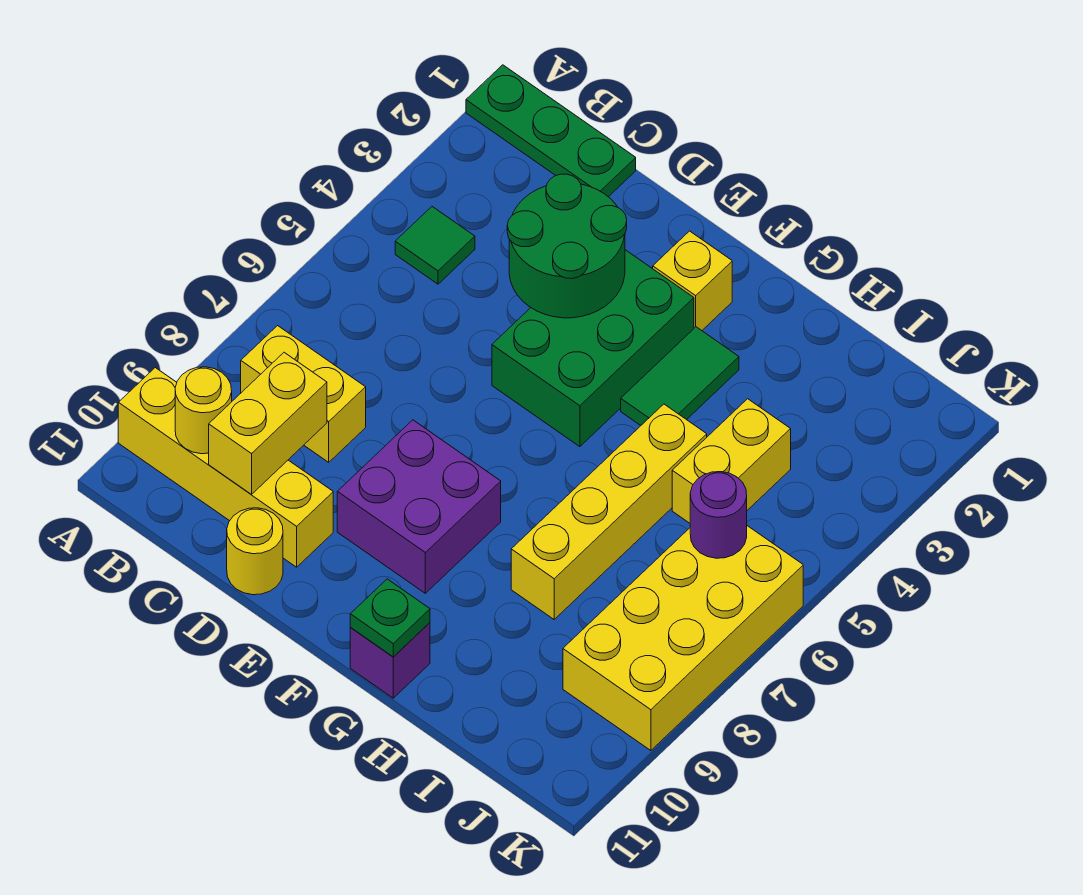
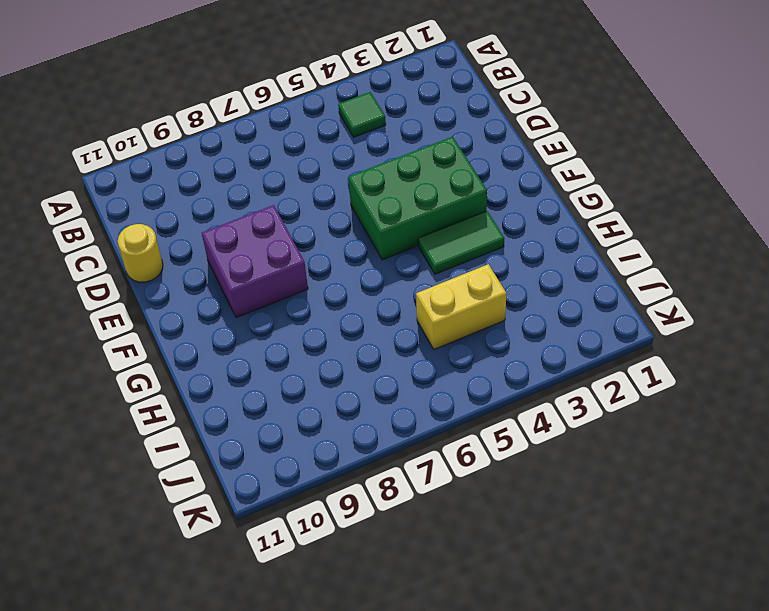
none -> green 1x3 plate [466,65,636,197]
none -> yellow 1x4 brick [118,368,333,567]
none -> yellow 1x2 brick [241,326,366,462]

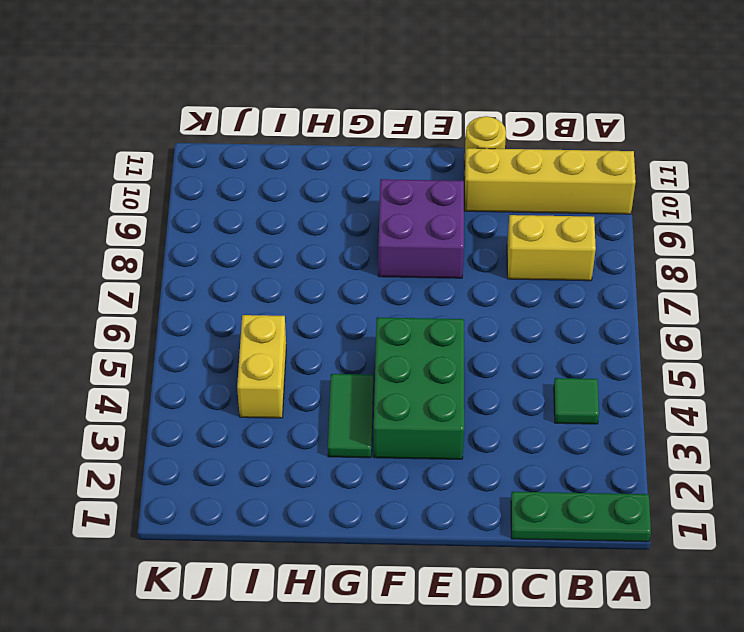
none -> yellow 1x1 brick [653,231,732,330]
none -> purple 1x1 brick [350,623,430,698]
none -> yellow 1x4 brick [511,404,707,619]

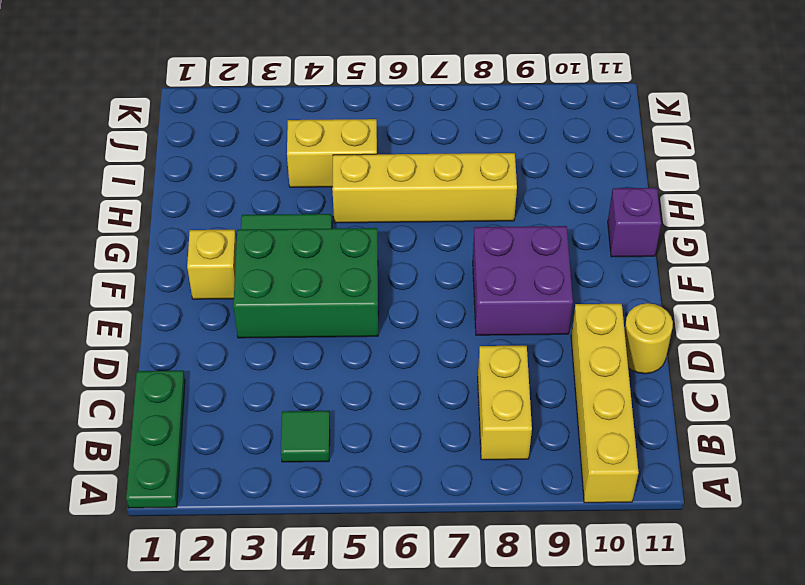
none -> yellow 2x4 brick [563,526,803,751]
none -> yellow 1x1 round brick [175,367,232,454]
none -> yellow 1x2 brick [209,352,327,494]

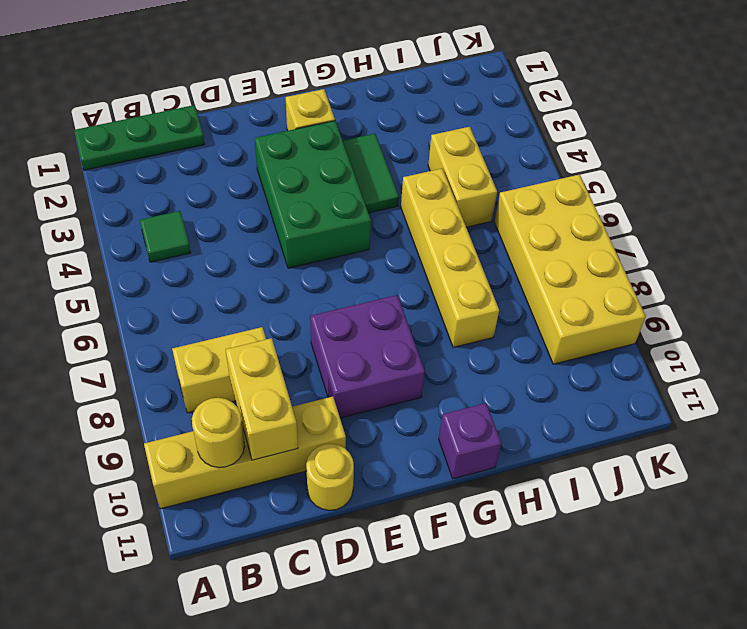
none -> green 2x2 round brick [507,174,627,318]
none -> green 1x1 plate [350,579,430,657]
none -> purple 1x1 round brick [690,472,747,558]

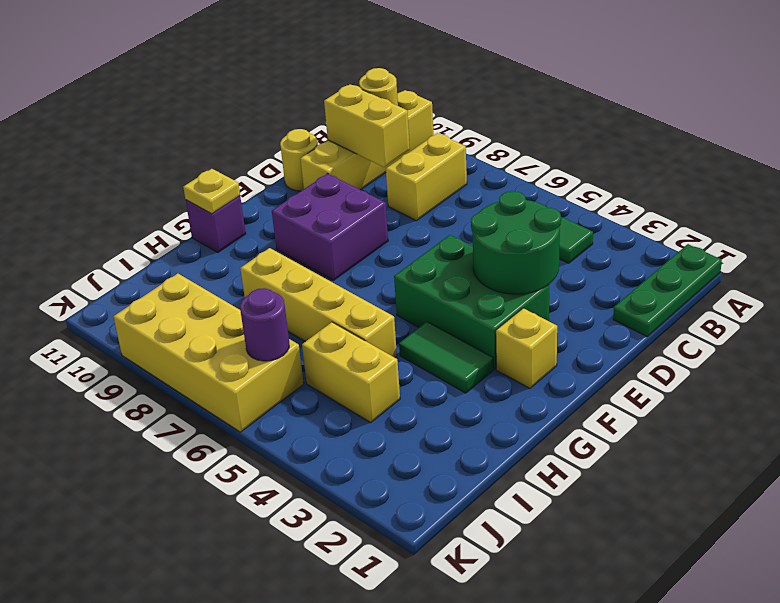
yellow 1x1 plate [183,169,240,214] -> green 1x1 plate [350,579,430,657]

